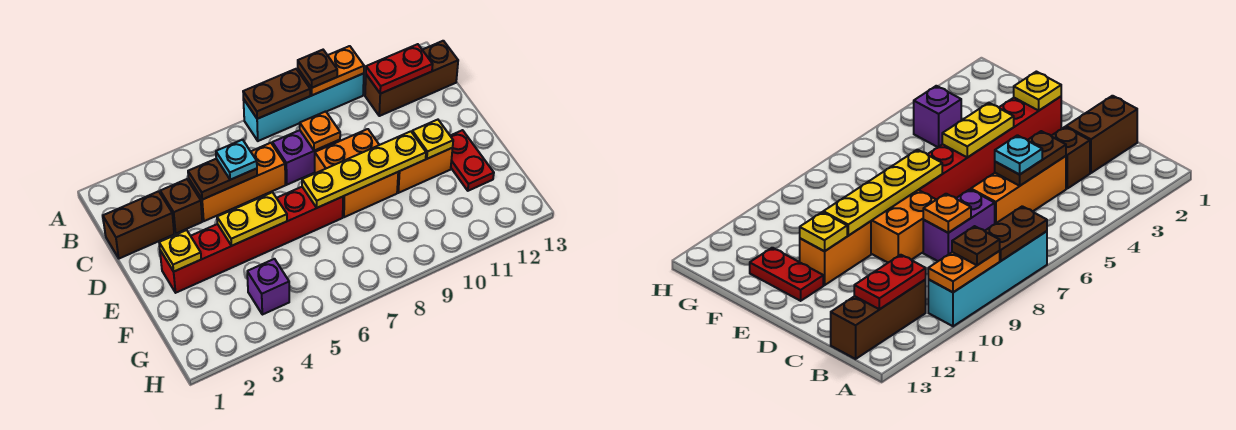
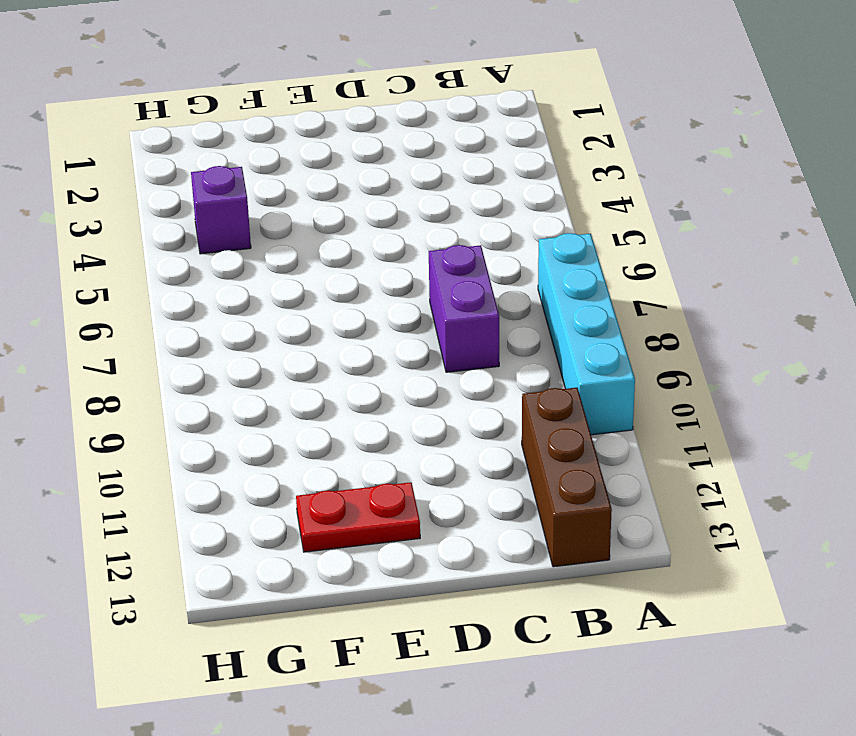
none -> brown 1x2 brick [103,191,174,259]
none -> brown 1x1 brick [160,179,202,233]
none -> orange 1x3 brick [189,143,285,221]

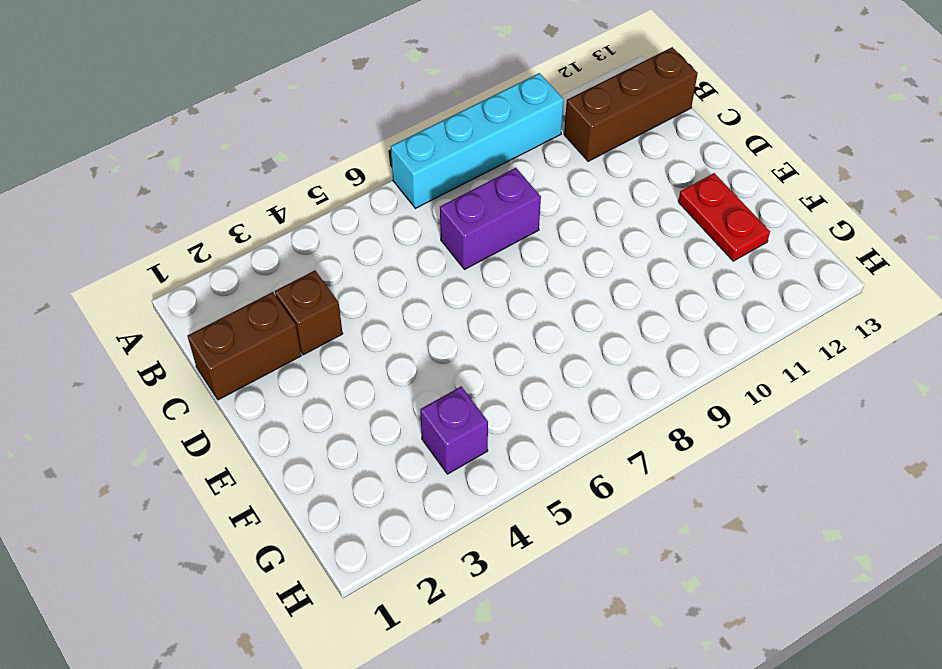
none -> orange 1x3 brick [189,143,285,221]
none -> orange 2x2 brick [315,129,398,217]
none -> red 1x6 brick [160,187,343,293]

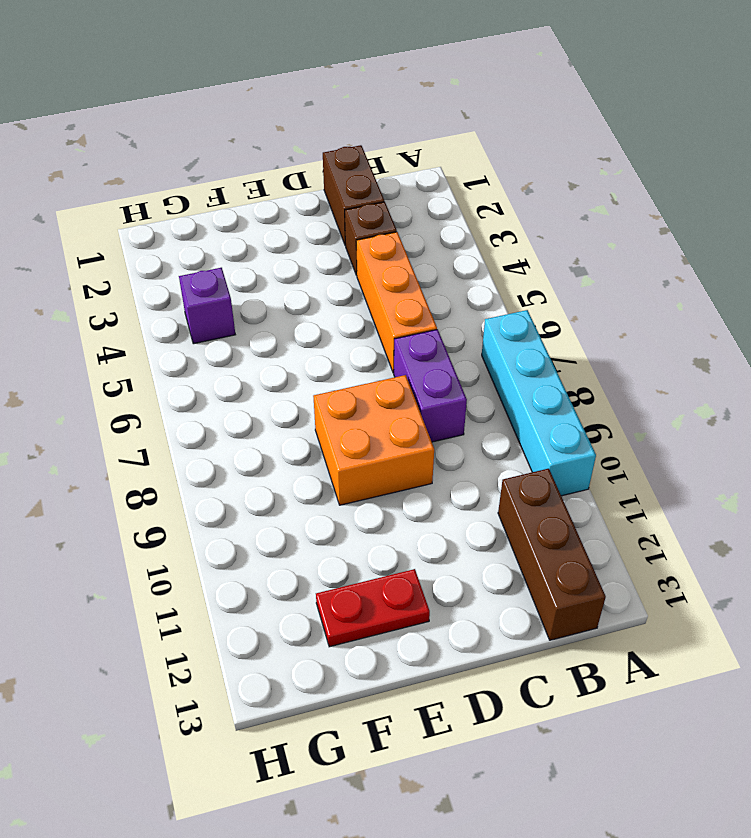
none -> red 1x6 brick [160,187,343,293]
none -> orange 1x2 brick [397,148,453,193]
none -> brown 1x2 plate [243,69,310,119]

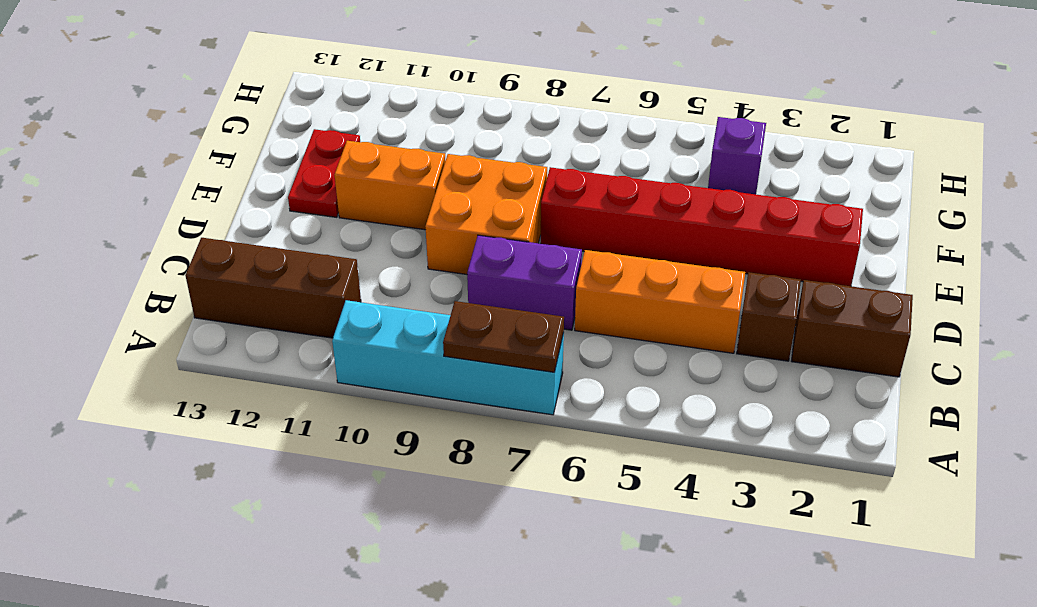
none -> orange 1x2 plate [298,46,364,95]
none -> red 1x2 plate [366,44,433,94]
none -> brown 1x2 plate [188,159,257,200]

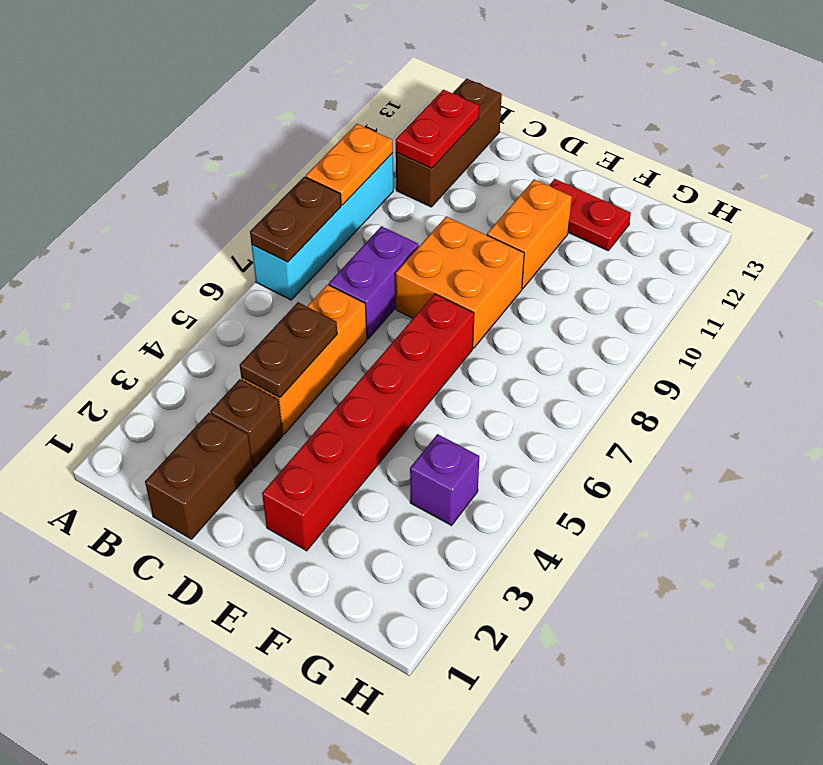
none -> orange 1x1 plate [300,111,340,151]
none -> yellow 1x1 plate [159,230,201,271]
none -> yellow 1x2 plate [217,192,287,246]

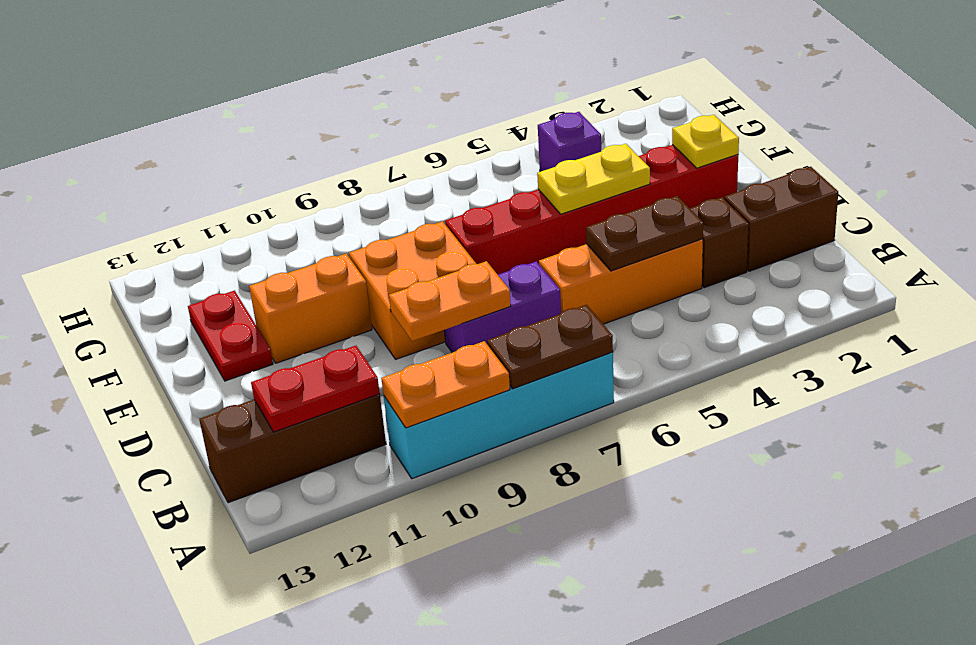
orange 1x2 plate [389,261,511,341] -> orange 1x1 plate [300,111,340,151]
none -> yellow 1x4 plate [302,131,426,208]
none -> yellow 1x1 plate [412,120,453,159]
none -> brown 1x1 plate [298,50,337,88]

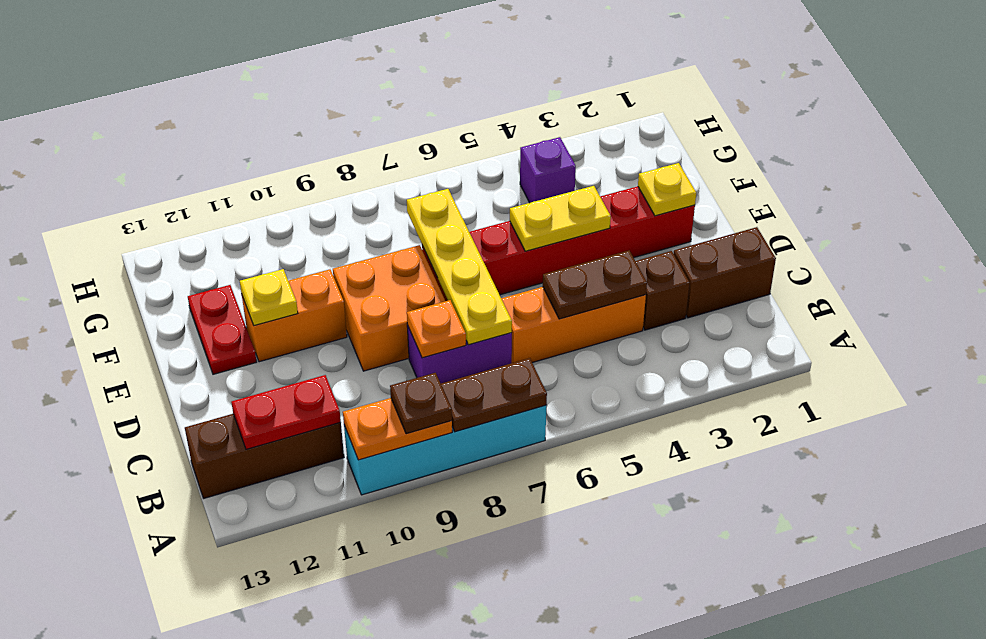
yellow 1x4 plate [407,189,512,345] -> yellow 1x4 plate turned to [302,131,426,208]
none -> cyan 1x1 plate [216,140,257,180]

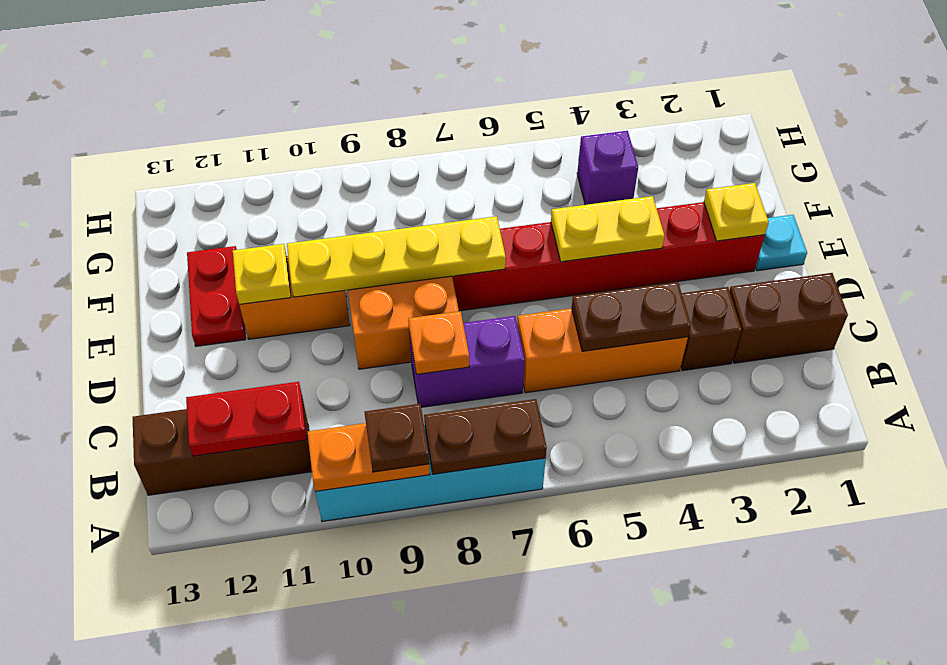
cyan 1x1 plate [755,215,807,271] -> cyan 1x1 plate moved to [216,140,257,180]

